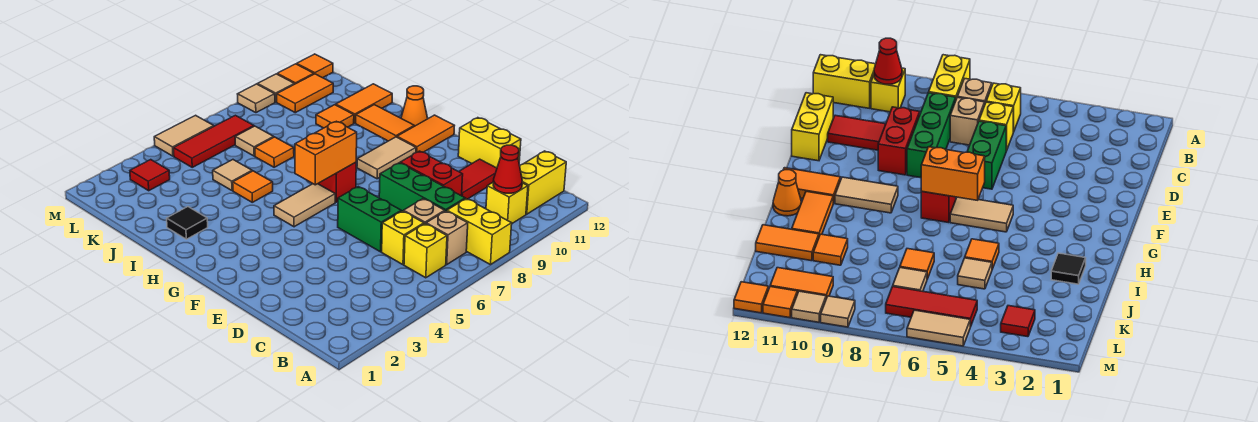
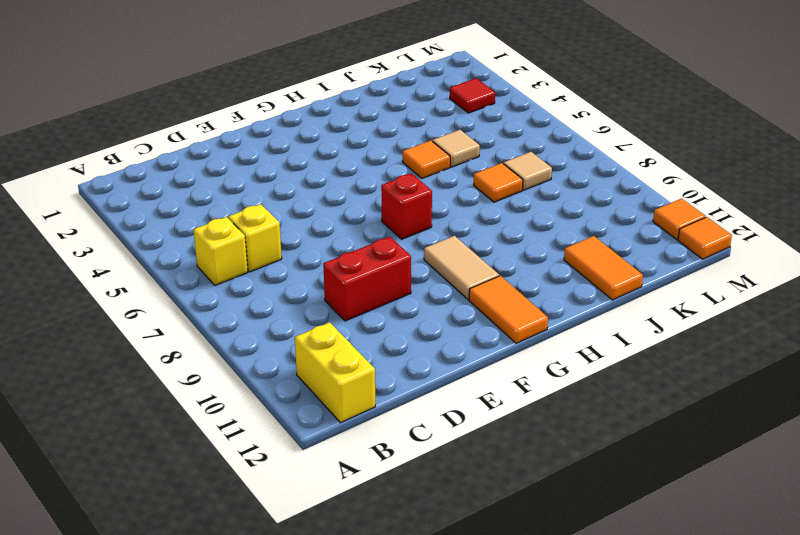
none -> yellow 1x2 brick [447,199,512,265]
none -> tan 1x1 brick [426,211,468,264]
none -> yellow 1x1 brick [486,183,528,223]
none -> tan 1x1 brick [404,199,445,224]

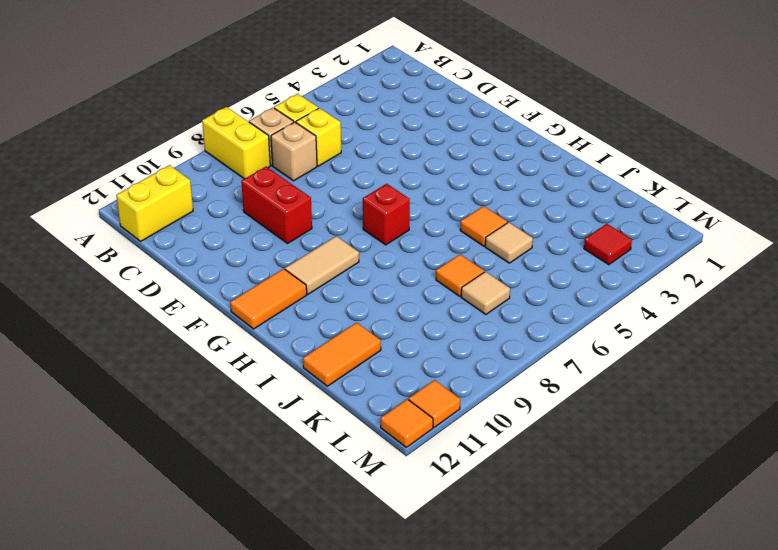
none -> yellow 1x1 brick [486,183,528,223]
none -> green 1x3 brick [379,163,465,211]
none -> green 1x2 brick [338,187,401,252]
none -> red 1x2 tile [459,159,497,199]

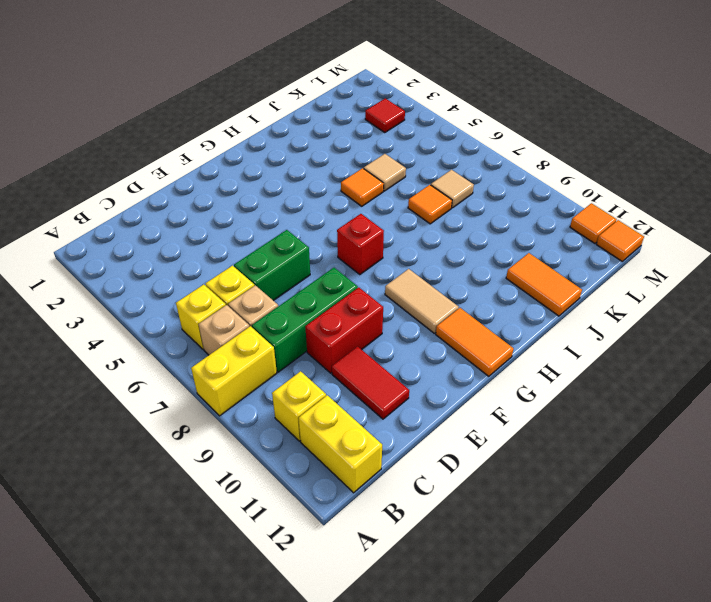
none -> yellow 1x2 brick [458,118,521,168]
none -> tan 1x2 tile [274,184,335,227]
none -> orange 1x2 tile [356,105,414,141]
none -> orange 1x1 cone [401,86,428,126]

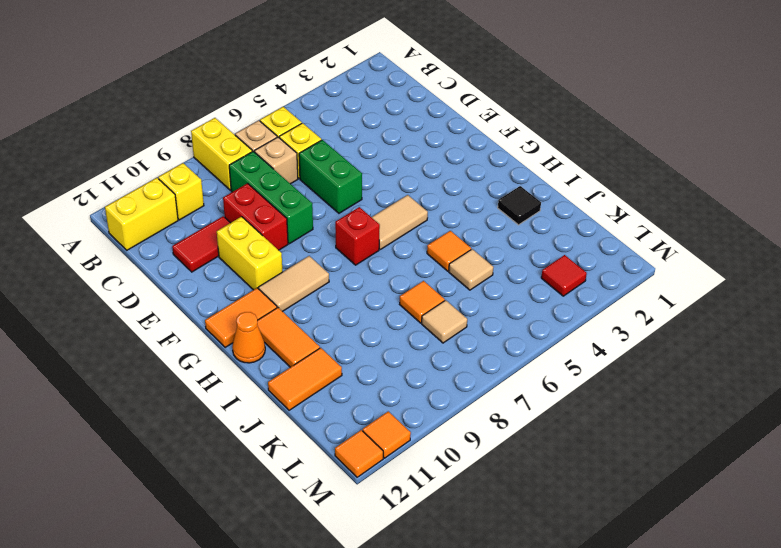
yellow 1x2 brick [217,217,282,290] -> yellow 1x2 brick moved to [458,118,521,168]
none -> orange 1x1 tile [316,105,354,128]
none -> red 1x3 tile [173,115,254,167]
none -> orange 1x2 tile [277,74,333,113]
none -> tan 1x2 tile [154,115,214,156]

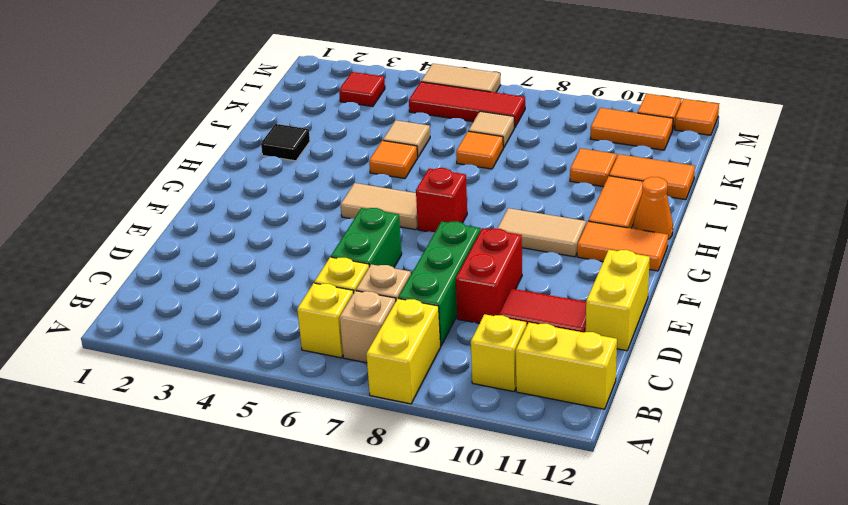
none -> tan 1x1 tile [238,84,275,113]
none -> tan 1x1 tile [258,74,294,102]
none -> red 1x1 cone [493,145,522,193]
none -> orange 1x2 brick [295,121,357,185]

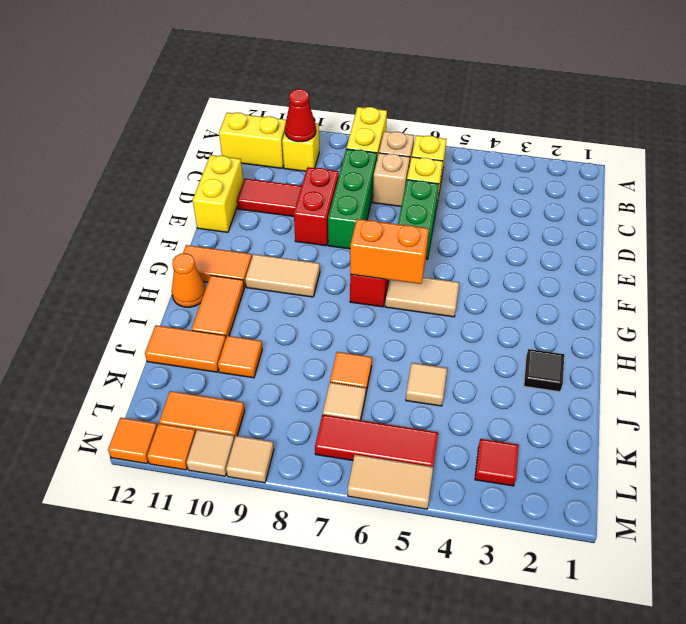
none -> orange 1x1 tile [233,171,273,202]

